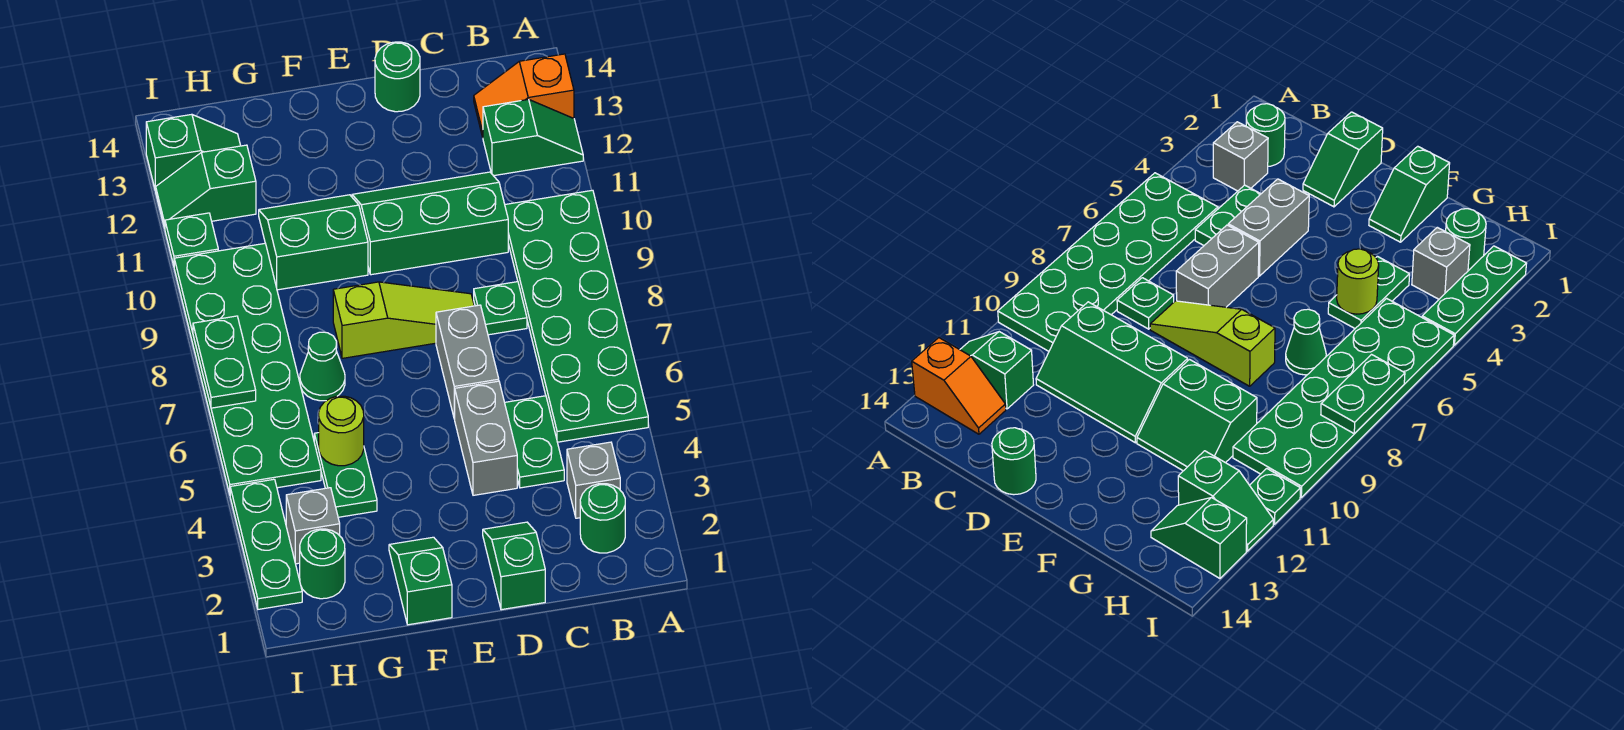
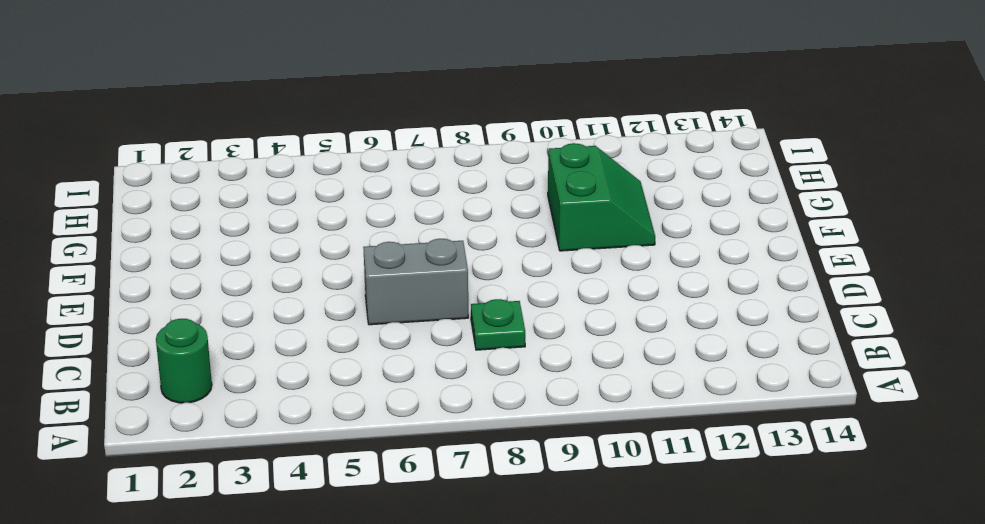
none -> green 2x6 plate [505,190,648,442]
none -> green 1x2 slope [483,99,583,176]
none -> orange 1x2 slope [474,54,574,137]

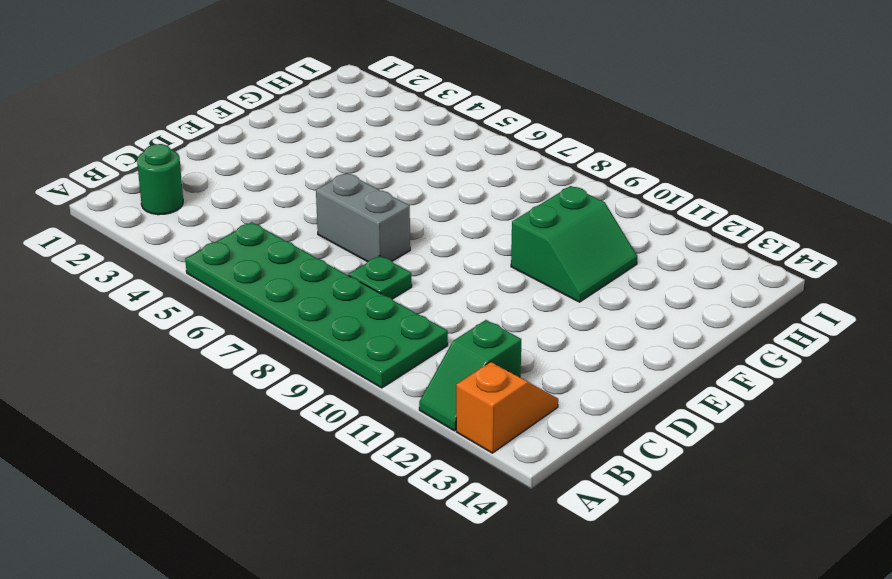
none -> grey 1x1 brick [567,442,620,518]
none -> green 1x2 plate [505,396,564,488]
none -> green 2x3 slope [352,172,508,275]

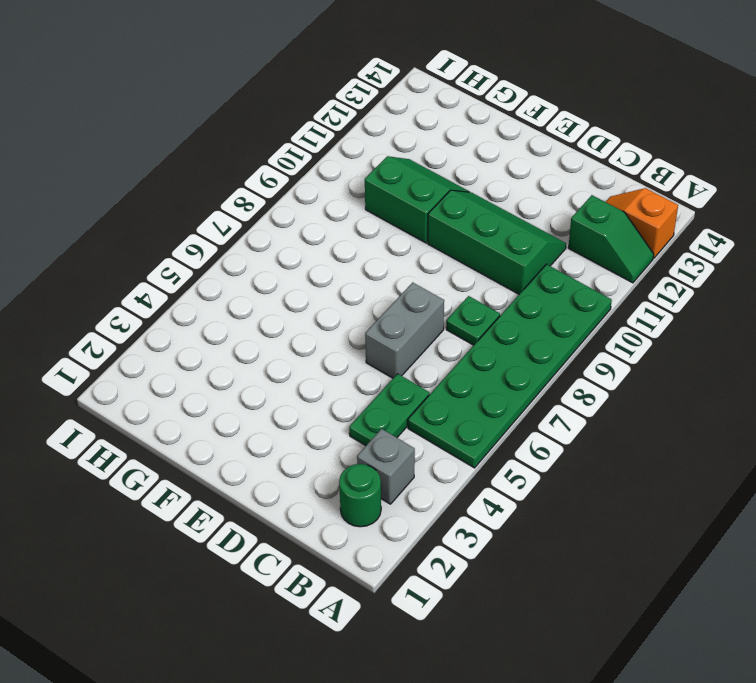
none -> green 1x2 slope [483,522,545,610]
none -> grey 1x2 brick [455,381,517,495]
none -> lime 1x3 slope [333,282,474,358]

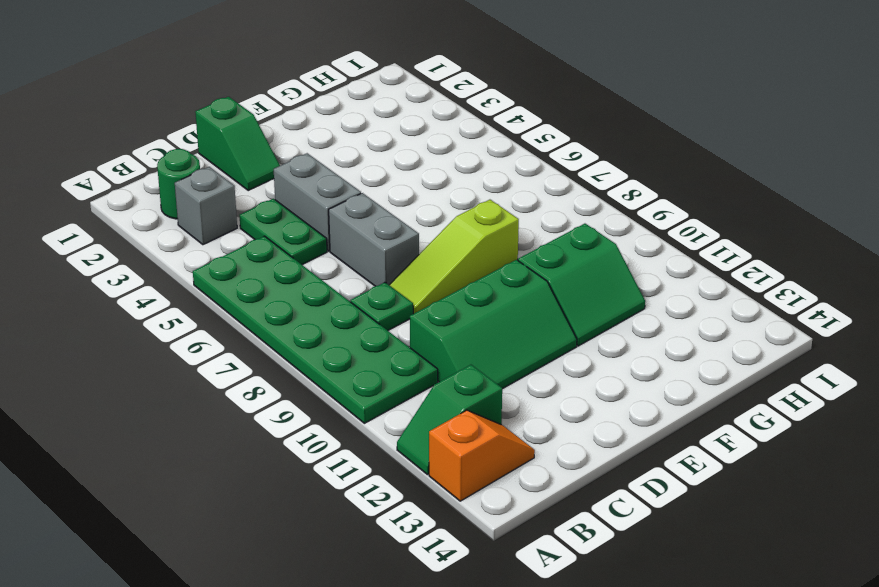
none -> green 1x1 round brick [375,42,420,112]
none -> green 1x2 slope [389,537,452,625]
none -> green 1x2 plate [314,433,377,517]

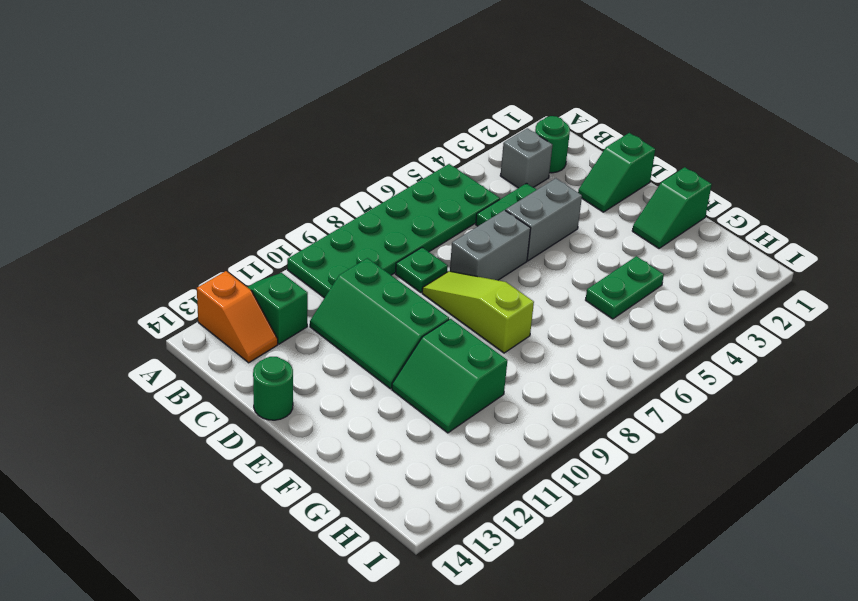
none -> green 1x1 cone [300,332,345,401]
none -> green 1x1 round brick [300,529,345,599]
none -> grey 1x1 brick [286,488,340,564]

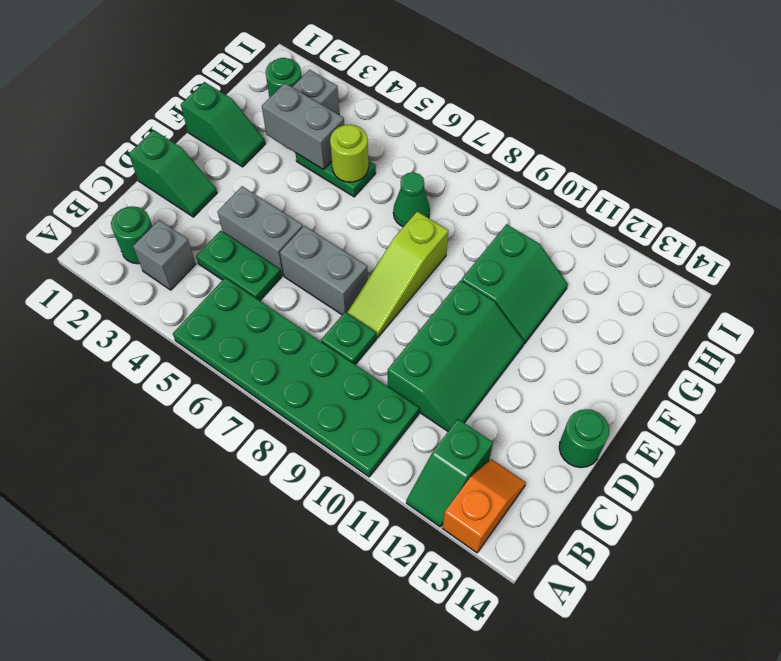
grey 1x2 brick [262,83,344,170] -> none
none -> green 2x6 plate [174,243,321,494]
none -> green 1x2 slope [156,145,256,228]
none -> green 1x2 slope [146,114,241,191]

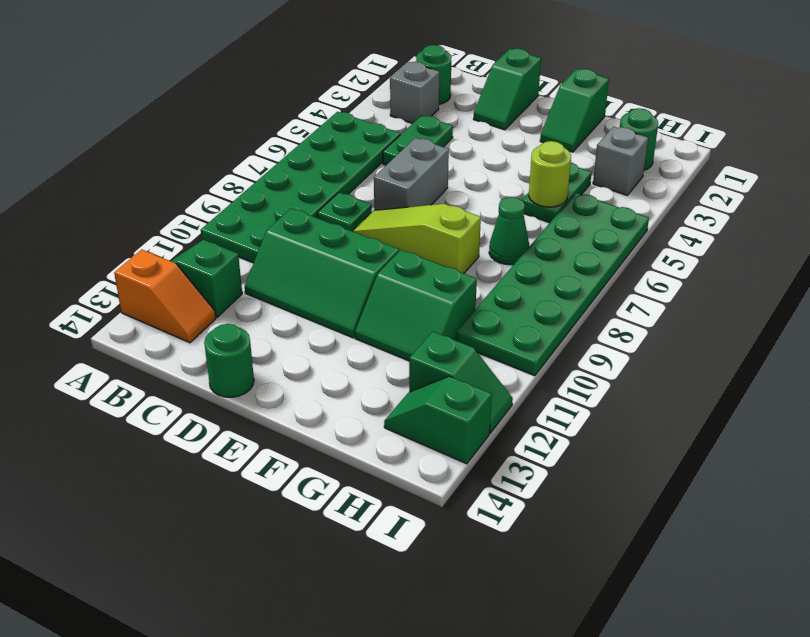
none -> grey 1x2 brick [455,381,517,495]
none -> green 1x3 plate [230,479,302,609]
none -> green 1x1 plate [165,213,218,266]

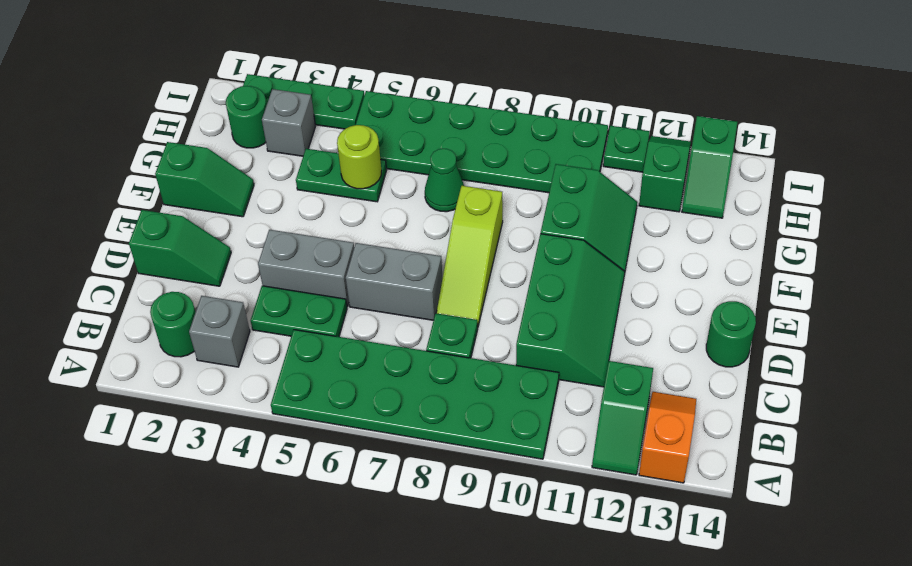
none -> green 1x2 plate [193,316,256,408]

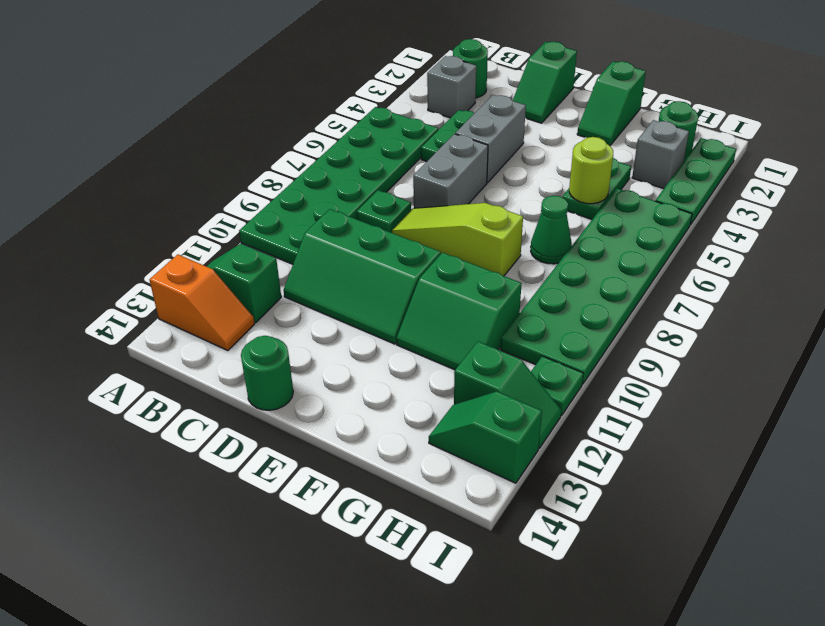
none -> green 1x2 plate [193,316,256,408]

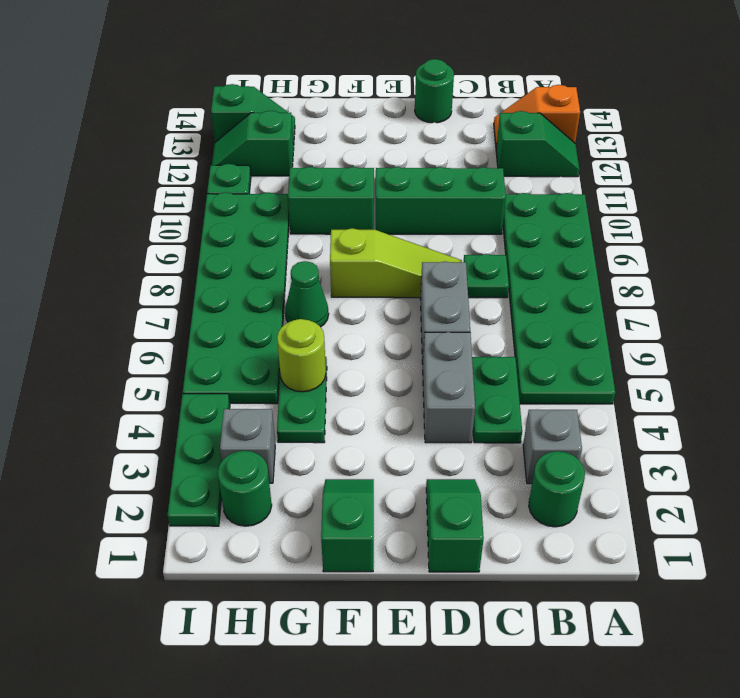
none -> green 1x2 plate [193,316,256,408]

